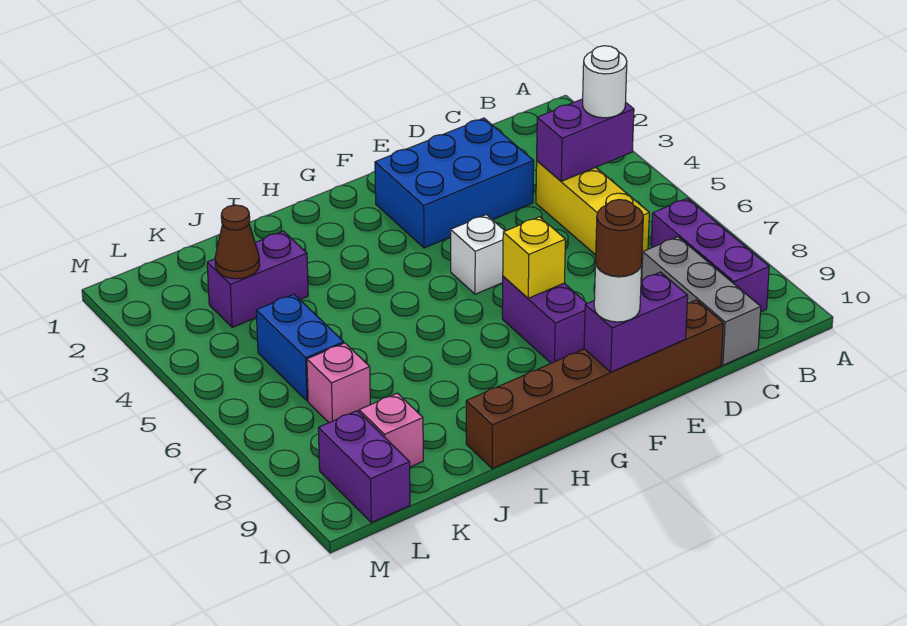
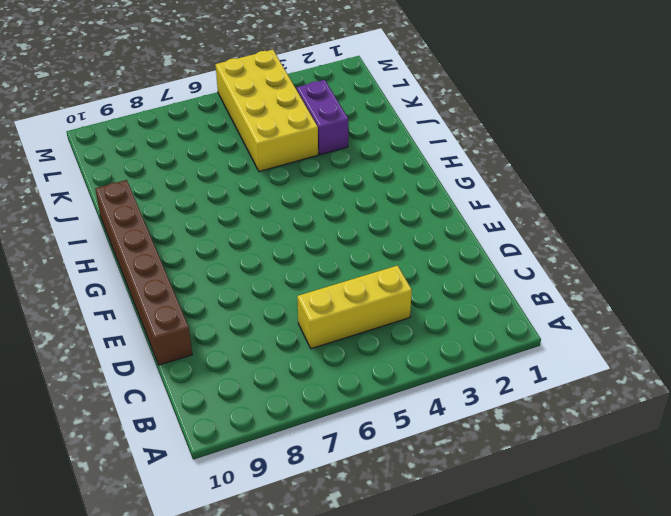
yellow 2x4 brick [216,50,318,172] -> blue 1x2 brick [256,294,344,401]
none -> purple 1x3 brick [651,198,769,312]
none -> grey 1x3 brick [642,237,761,365]
none -> blue 2x3 brick [375,118,534,248]

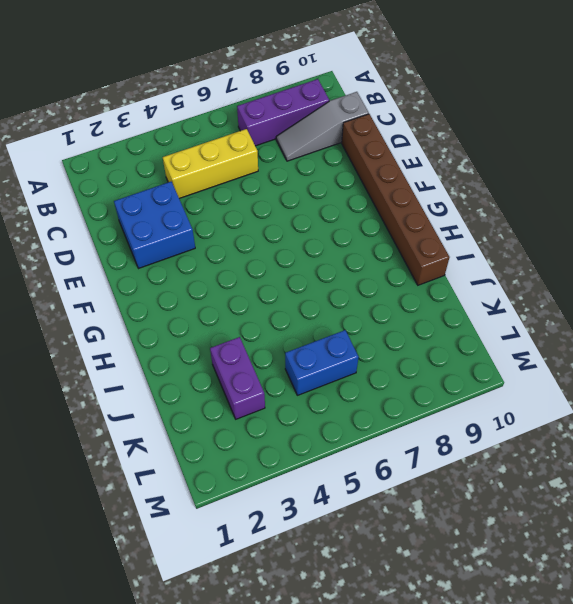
grey 1x3 slope [276,92,369,161] -> grey 1x3 brick [642,237,761,365]
blue 2x2 brick [114,182,195,268] -> blue 2x3 brick [375,118,534,248]
none -> white 1x1 brick [451,215,505,294]
none -> purple 1x2 brick [502,276,587,363]
none -> pink 1x1 brick [307,343,370,423]

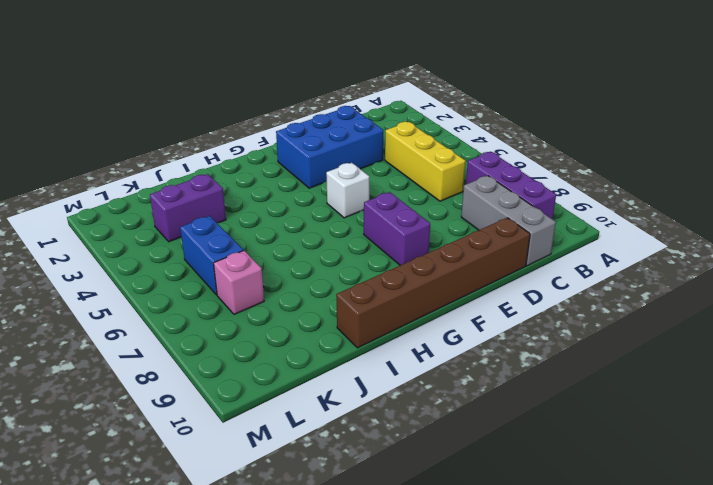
none -> pink 1x1 brick [359,393,423,467]
none -> purple 1x2 brick [318,411,410,523]
none -> purple 1x2 brick [537,99,634,181]

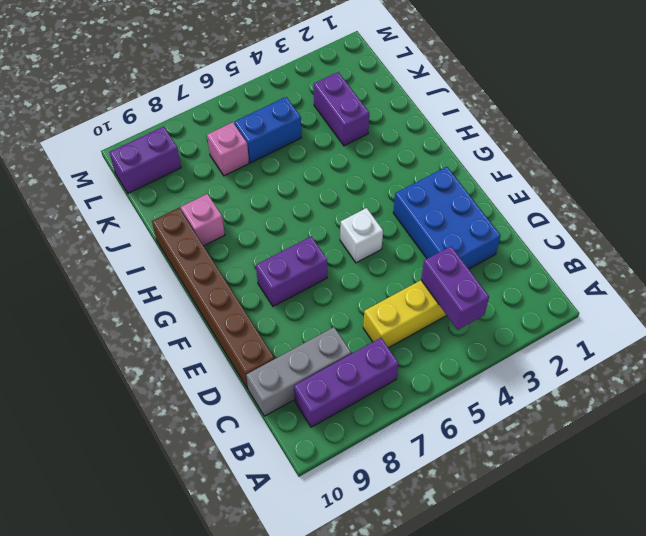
pink 1x1 brick [181,194,225,246] -> pink 1x1 brick moved to [359,393,423,467]
none -> purple 1x2 brick [584,272,688,372]
none -> yellow 1x1 brick [503,217,565,298]
none -> brown 1x1 cone [215,205,260,279]

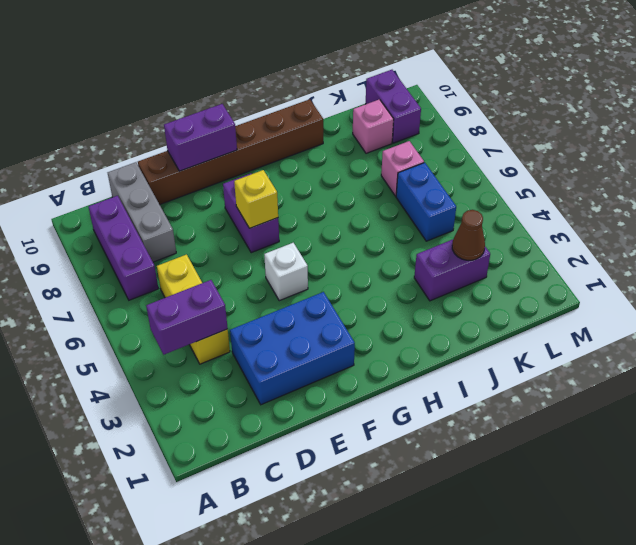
none -> white 1x1 round brick [583,46,627,118]
none -> white 1x1 round brick [594,264,642,322]
none -> brown 1x1 round brick [596,199,643,277]

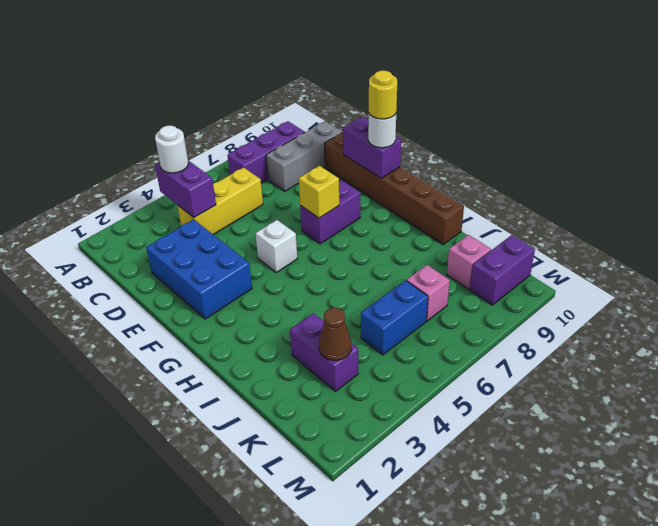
yellow 1x1 round brick [369,71,397,119] -> brown 1x1 round brick [596,199,643,277]

